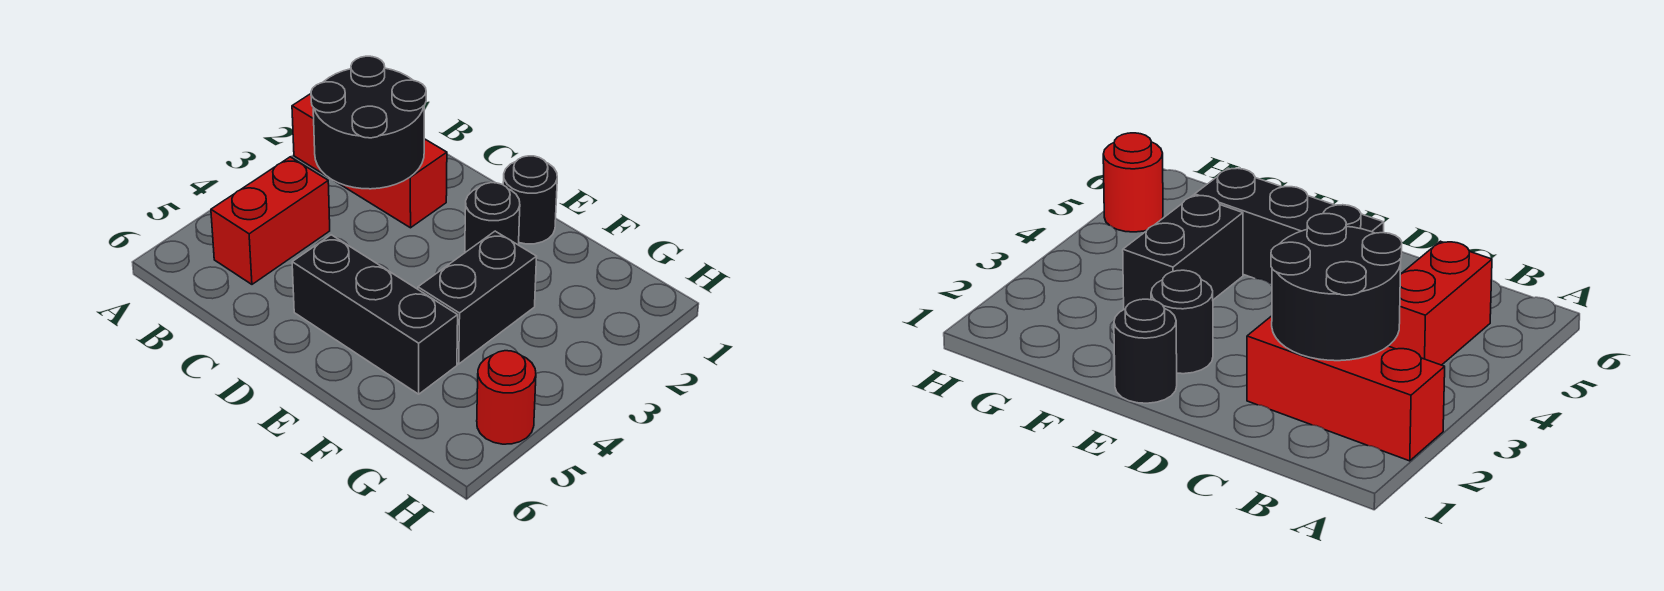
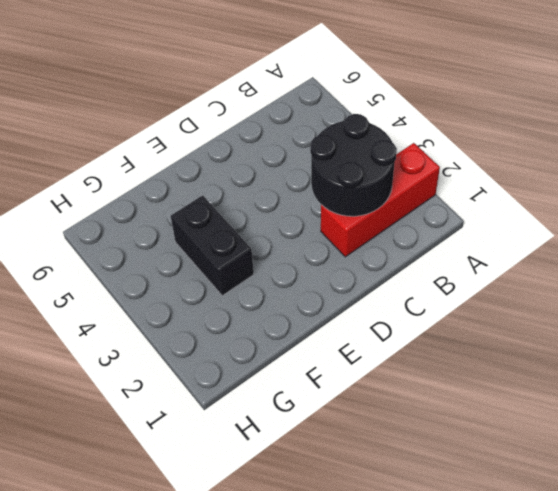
none -> red 1x2 brick [211,157,330,284]
none -> black 1x3 brick [292,235,458,394]

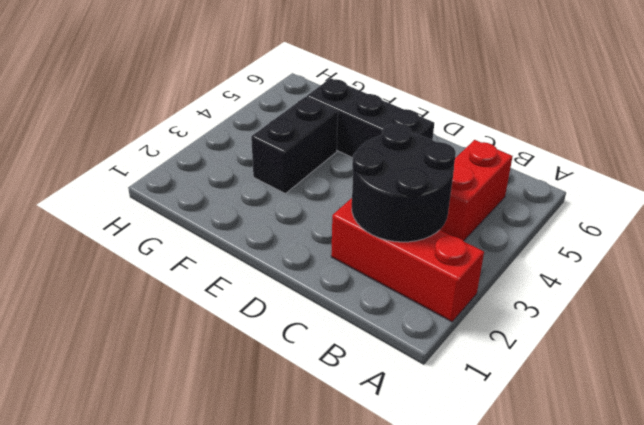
none -> black 1x1 round brick [503,156,557,244]
none -> black 1x1 round brick [465,183,520,252]

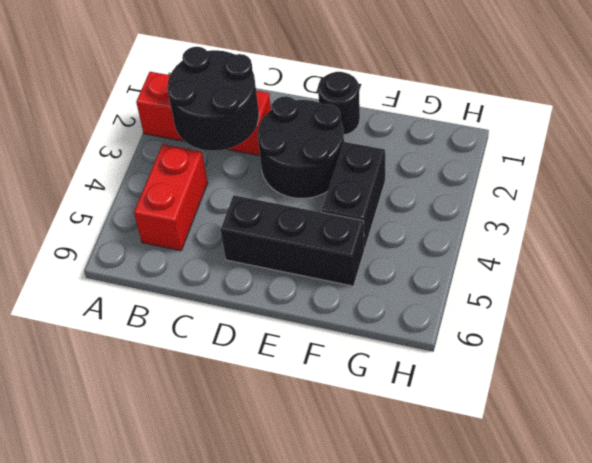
black 2x2 round brick [258,96,344,198] -> black 1x1 round brick [465,183,520,252]
none -> red 1x1 round brick [477,351,536,444]

